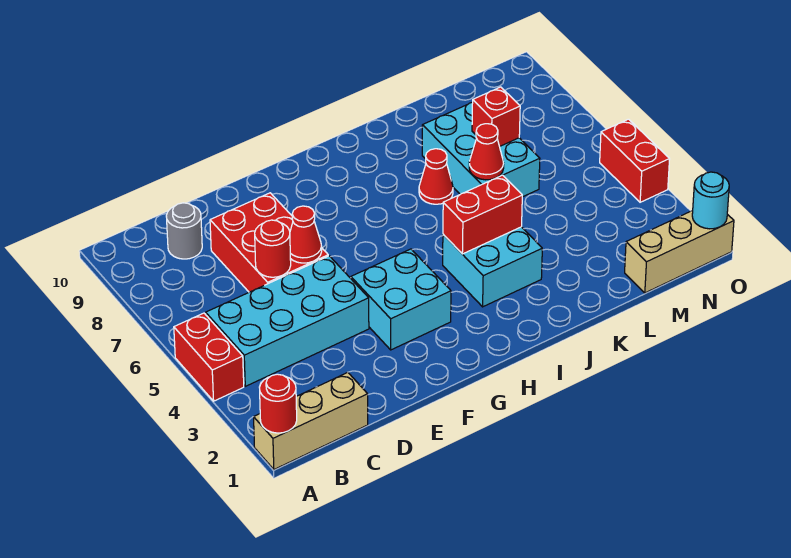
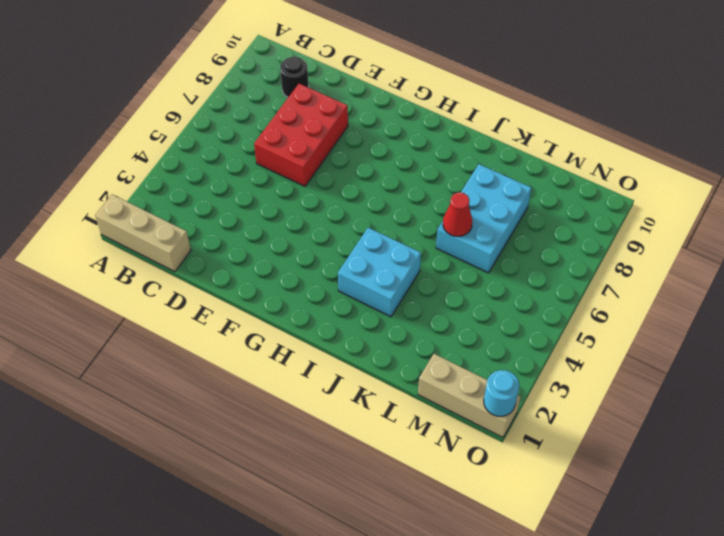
black 1x1 round brick [280,57,309,97] -> grey 1x1 round brick [166,203,202,259]
none -> red 1x2 brick [174,313,244,401]
none -> cyan 2x4 brick [206,256,369,386]
none -> cyan 2x2 brick [351,249,451,350]

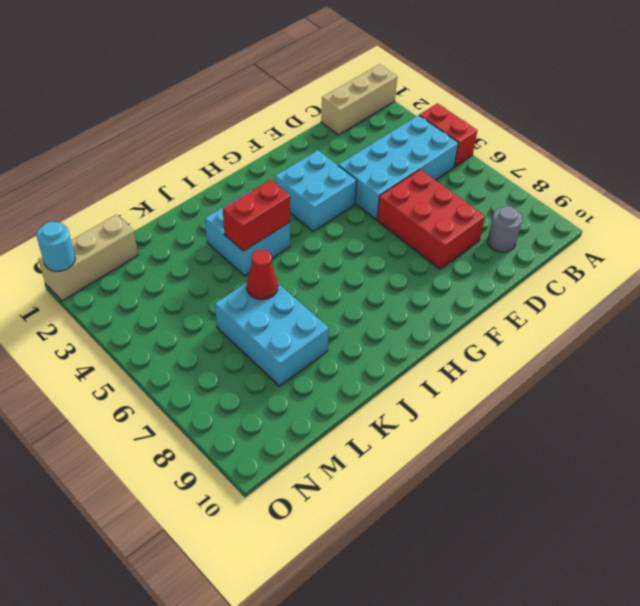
none -> red 1x1 cone [419,149,453,204]
none -> red 1x2 brick [600,119,670,202]
none -> red 1x1 round brick [260,374,297,433]

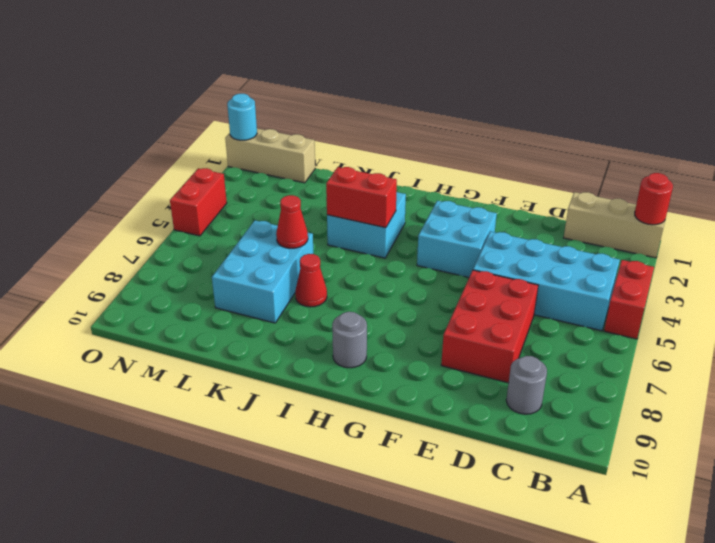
grey 1x1 round brick [332,312,367,368] -> none
none -> red 1x1 round brick [255,220,291,277]
none -> red 1x1 cone [290,206,322,263]
none -> red 1x1 brick [472,87,520,147]

